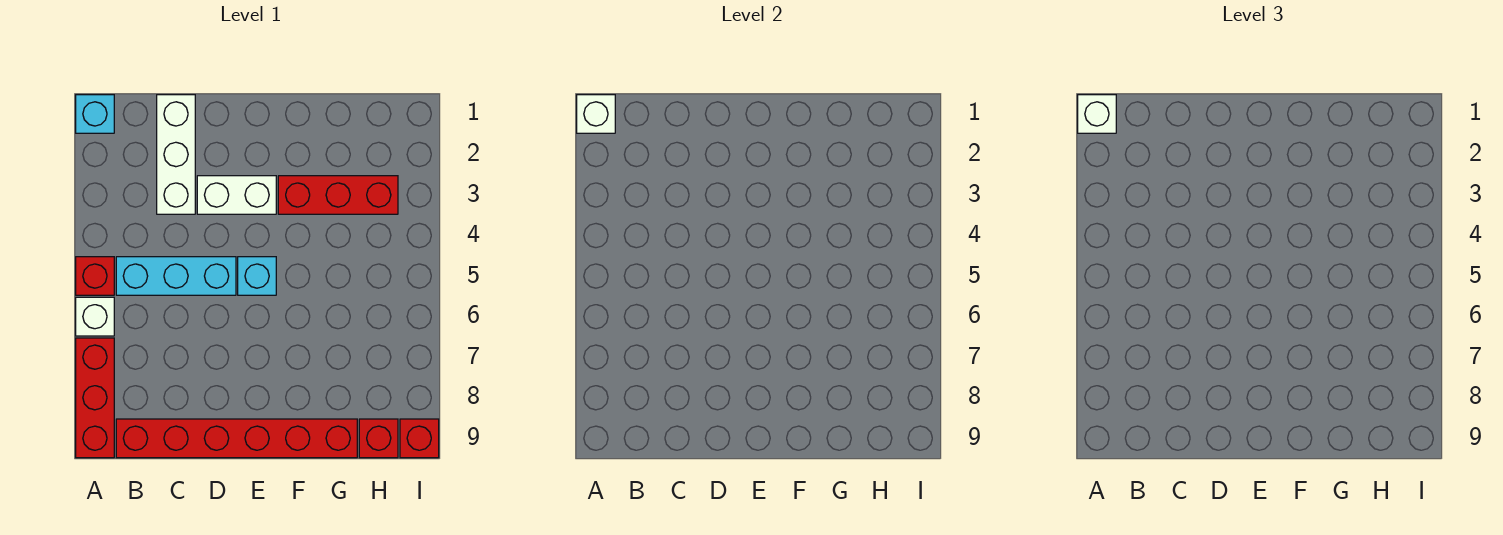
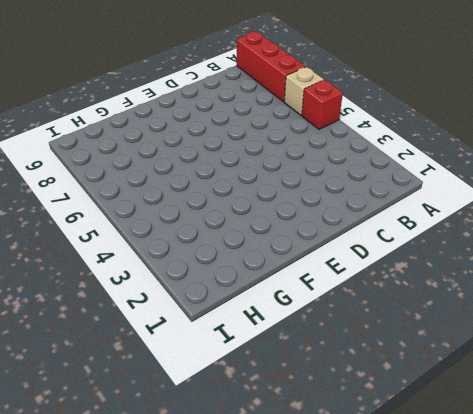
tan 1x1 brick [284,67,324,115] -> white 1x1 brick [76,297,114,336]
none -> cyan 1x1 brick [76,95,114,133]
none -> cyan 1x3 brick [116,257,236,295]
none -> red 1x6 brick [116,419,357,458]

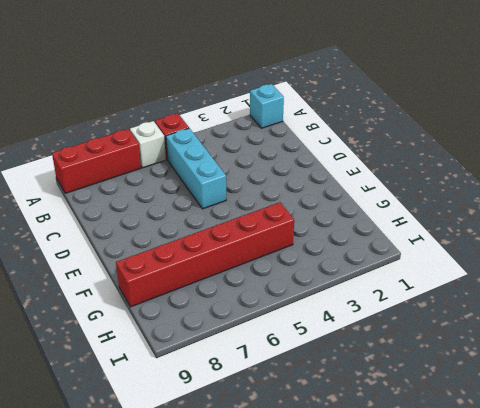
red 1x6 brick [116,202,294,307] -> red 1x6 brick turned to [116,419,357,458]
none -> white 1x3 brick [157,95,195,214]
none -> white 1x2 brick [197,176,276,214]
none -> cyan 1x1 brick [238,257,276,295]

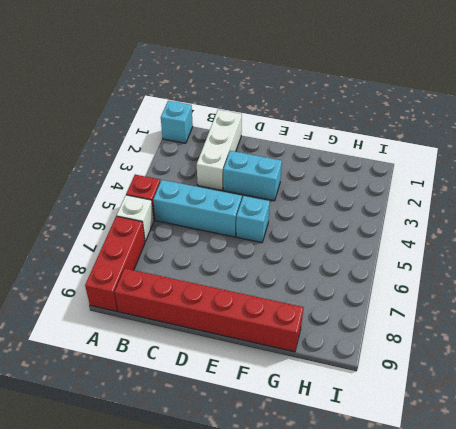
cyan 1x2 brick [223,151,282,201] -> white 1x2 brick [197,176,276,214]
none -> red 1x3 brick [278,176,398,214]
none -> red 1x1 brick [359,419,398,458]
none -> red 1x1 brick [400,419,439,458]

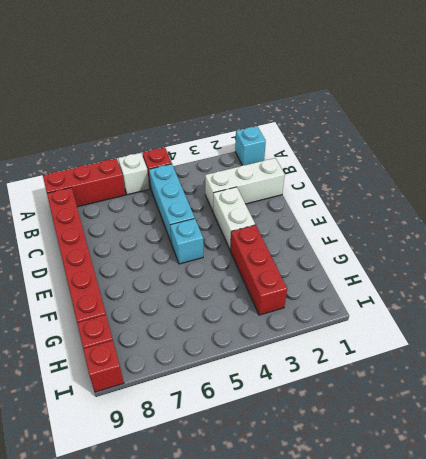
none -> white 1x1 brick [577,95,615,133]
none -> white 1x1 brick [1078,95,1116,133]

